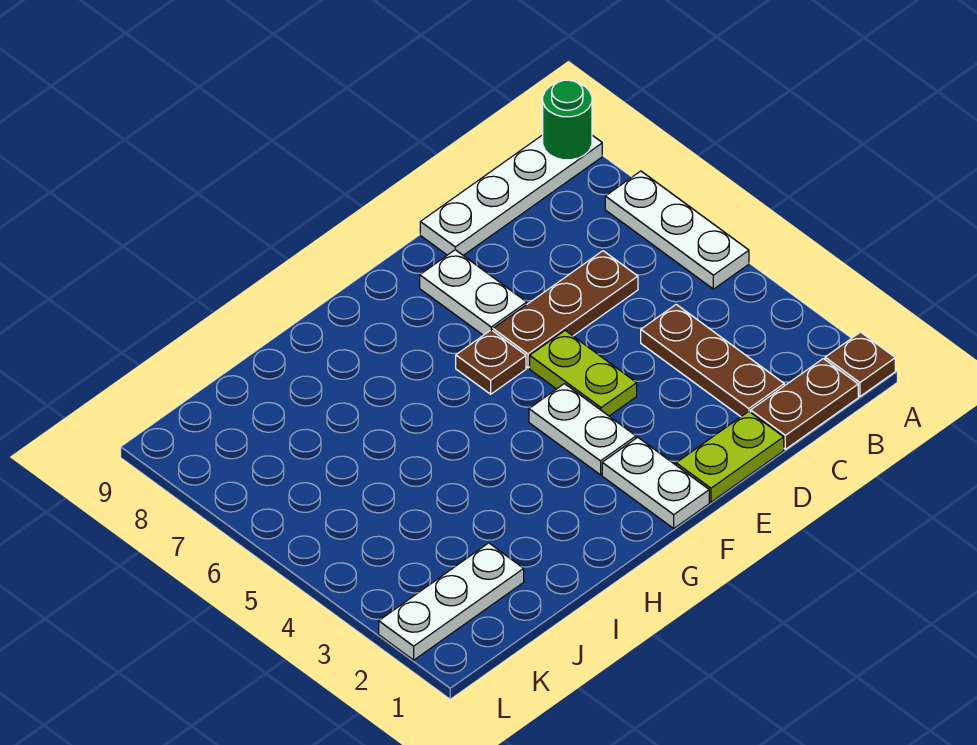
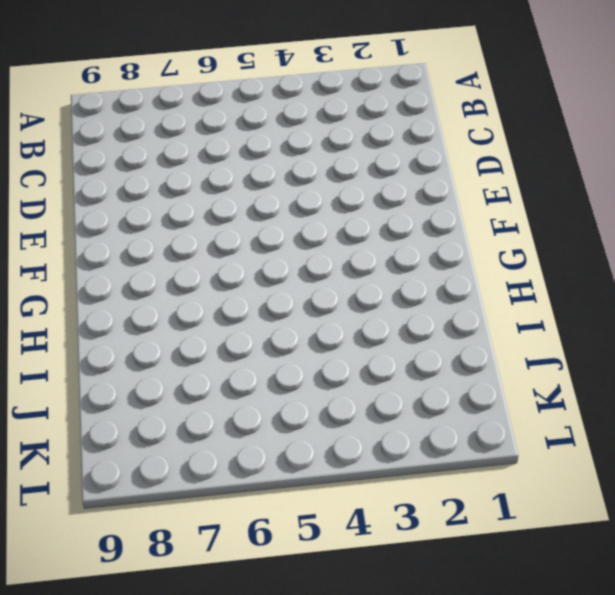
none -> brown 1x1 plate [825,332,895,396]
none -> white 1x3 plate [605,171,749,289]
none -> white 1x4 plate [420,135,602,255]

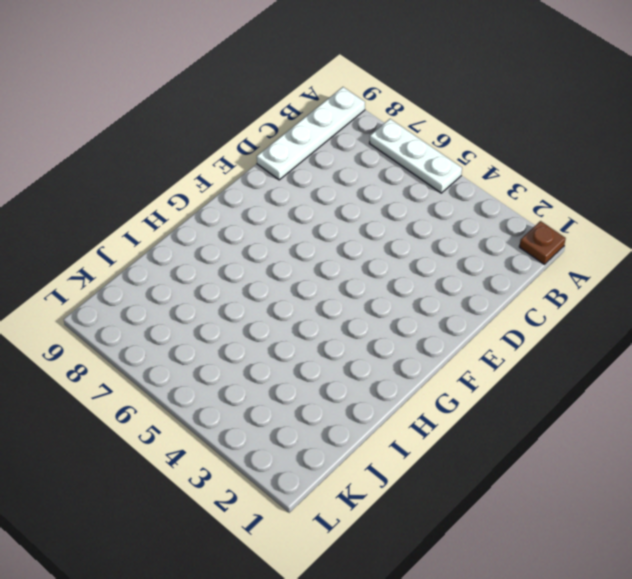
none -> brown 1x2 plate [751,359,858,449]
none -> brown 1x3 plate [641,304,784,417]
none -> brown 1x3 plate [493,251,638,368]

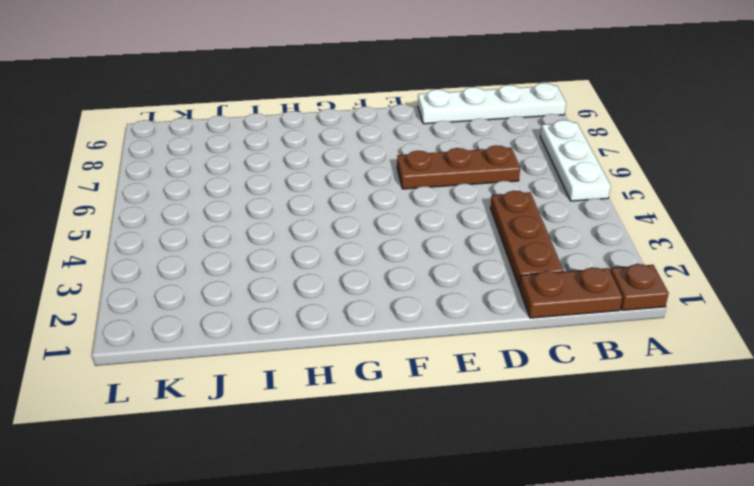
none -> lime 1x2 plate [676,411,784,502]
none -> lime 1x2 plate [530,330,637,416]
none -> white 1x2 plate [420,250,527,335]

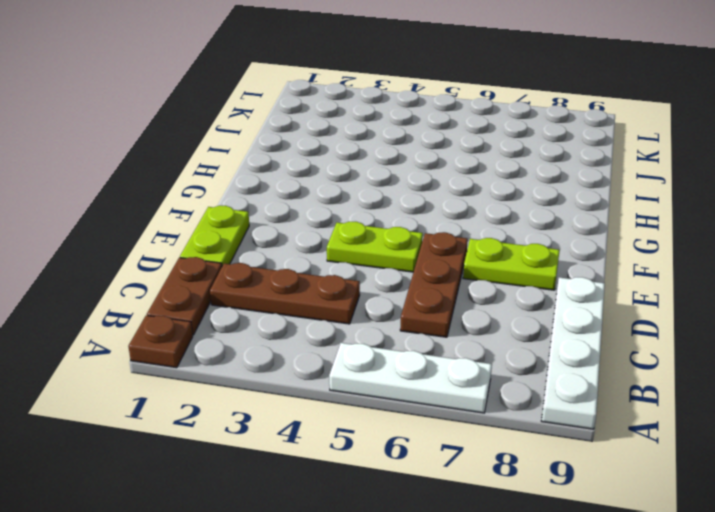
lime 1x2 plate [463,238,560,290] -> white 1x2 plate [420,250,527,335]
none -> white 1x2 plate [602,437,709,528]
none -> white 1x2 plate [529,384,636,475]
none -> brown 1x1 plate [456,330,526,394]

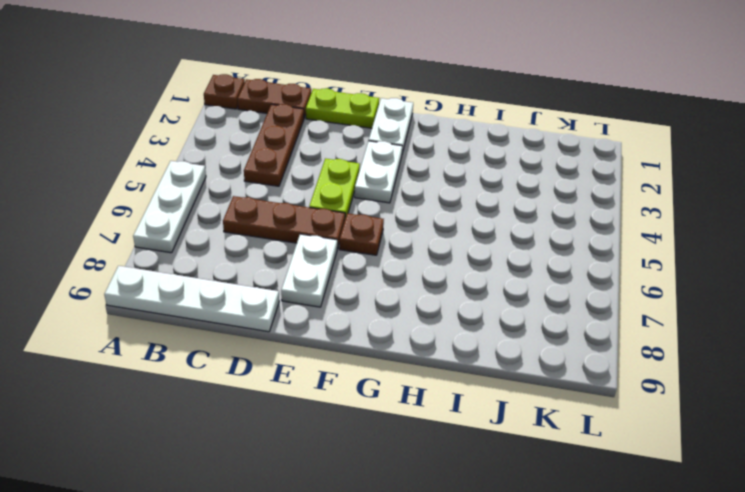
none -> white 1x3 plate [379,543,524,660]
none -> green 1x1 round brick [543,80,592,160]

